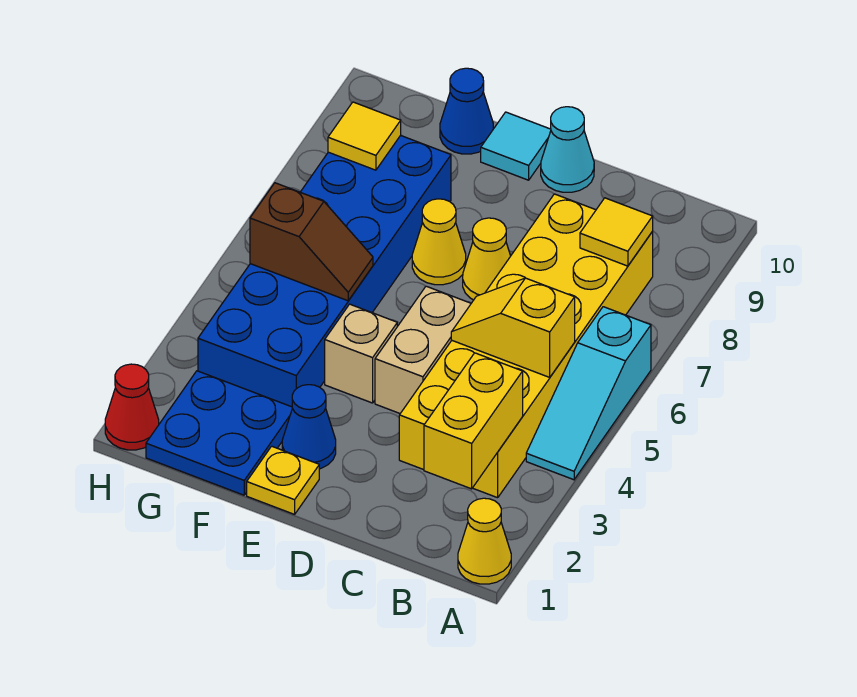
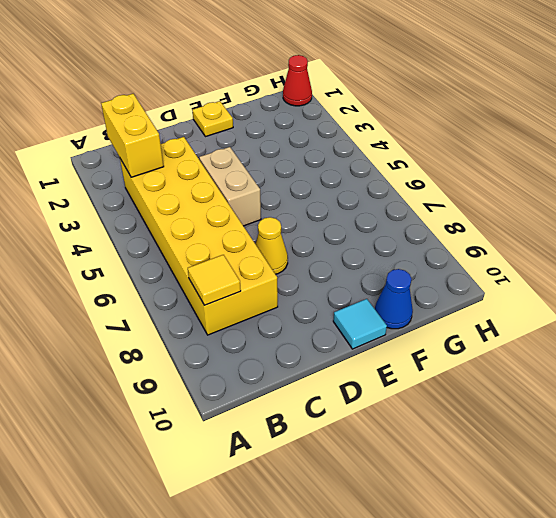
none -> yellow 1x1 cone [458,498,511,584]
none -> cyan 1x3 slope [526,307,651,480]
none -> cyan 1x1 cone [541,107,594,192]

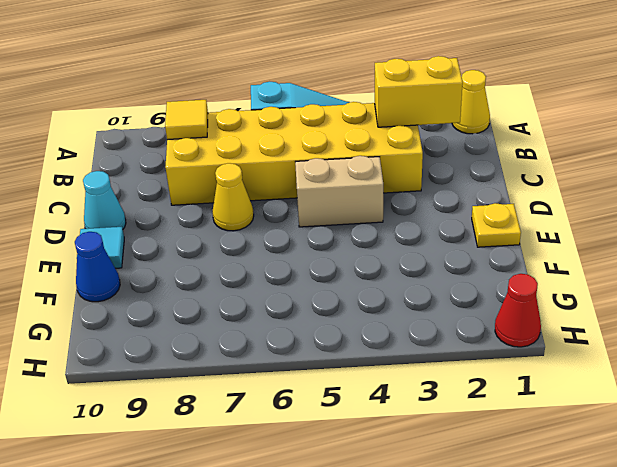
none -> blue 1x1 cone [282,385,336,469]
none -> tan 1x1 brick [325,304,397,403]
none -> yellow 1x1 cone [412,199,466,285]

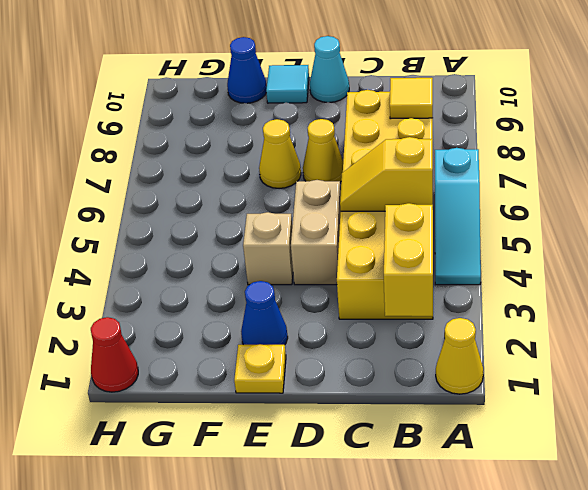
none -> blue 2x2 plate [146,371,292,495]
none -> blue 2x6 brick [198,135,451,407]
none -> brown 1x2 slope [250,183,373,301]

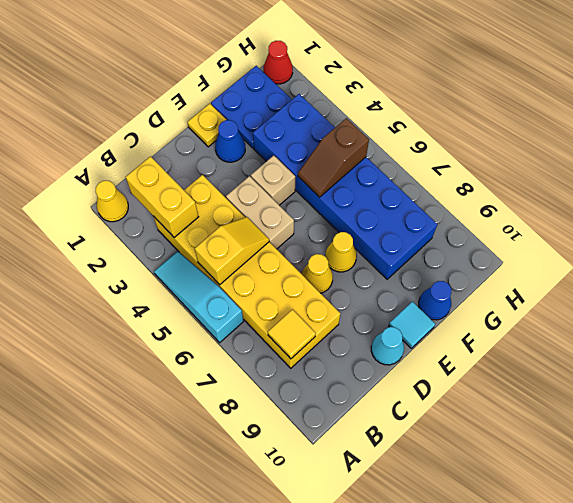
none -> yellow 1x1 tile [328,102,401,170]

